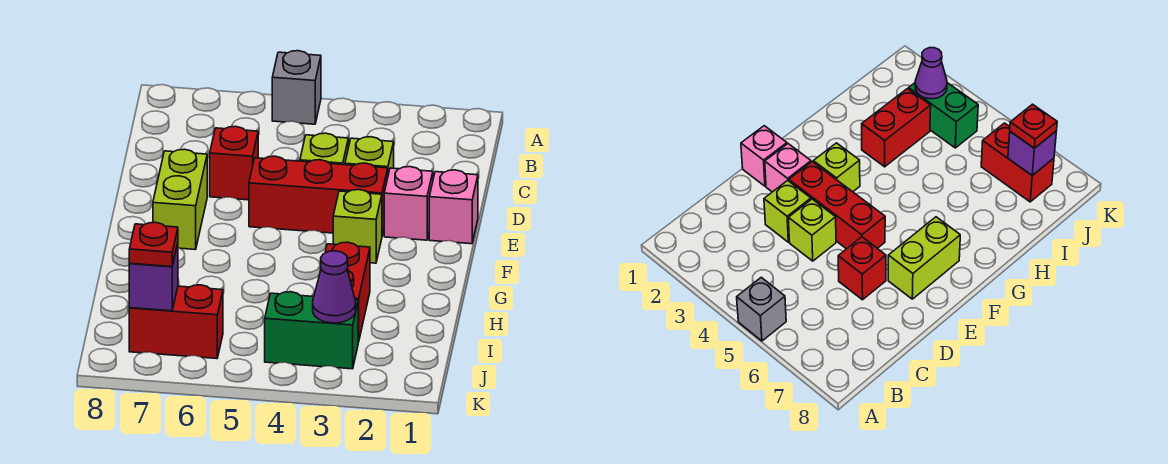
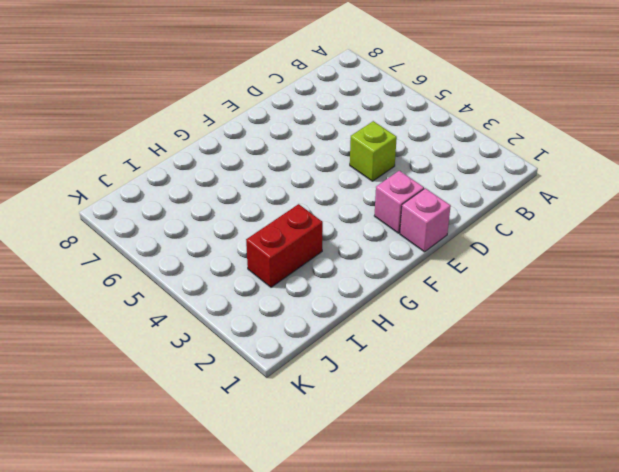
none -> grey 1x1 brick [272,51,321,124]
none -> lime 1x1 brick [345,137,394,174]
none -> red 1x1 brick [210,126,258,200]

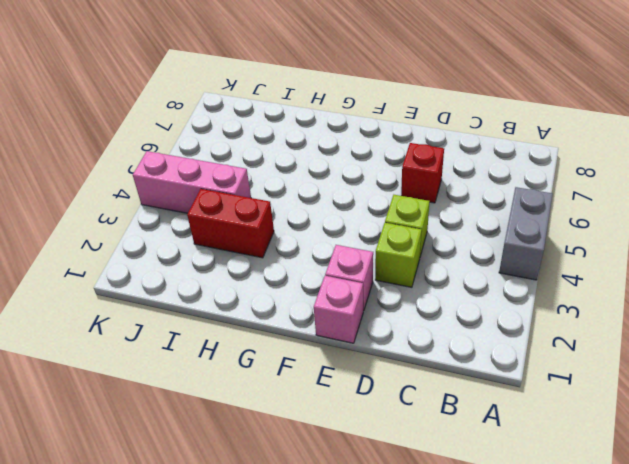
grey 1x2 brick [499,187,553,280] -> grey 1x1 brick [272,51,321,124]
pink 1x3 brick [133,151,251,213] -> green 1x2 brick [265,292,358,369]
none -> red 1x3 brick [249,156,388,235]
none -> lime 1x2 brick [153,149,207,250]
none -> lime 1x1 brick [333,190,382,263]

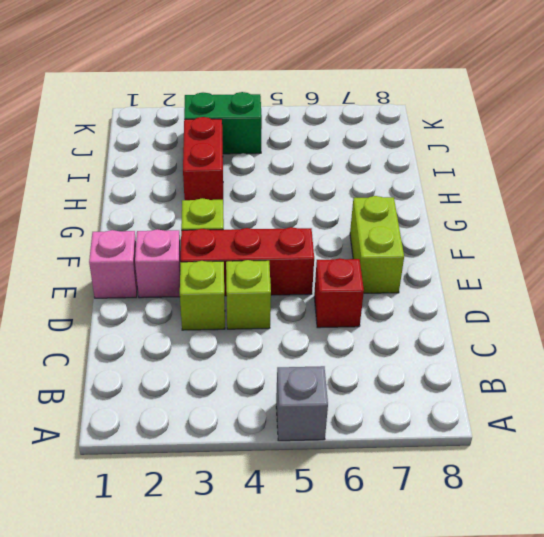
none -> red 1x2 brick [129,285,223,359]
none -> purple 1x1 cone [313,251,356,323]
none -> purple 1x1 brick [129,244,178,311]

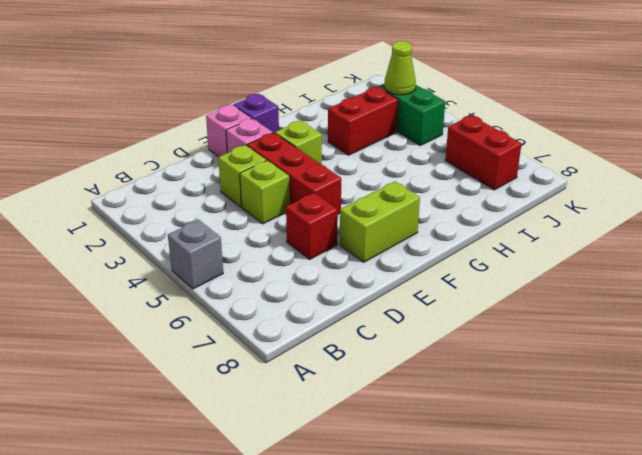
purple 1x1 brick [233,94,279,133] -> purple 1x1 brick moved to [129,244,178,311]
lime 1x1 cone [384,41,416,95] -> purple 1x1 cone [313,251,356,323]
none -> red 1x1 plate [129,222,178,267]

